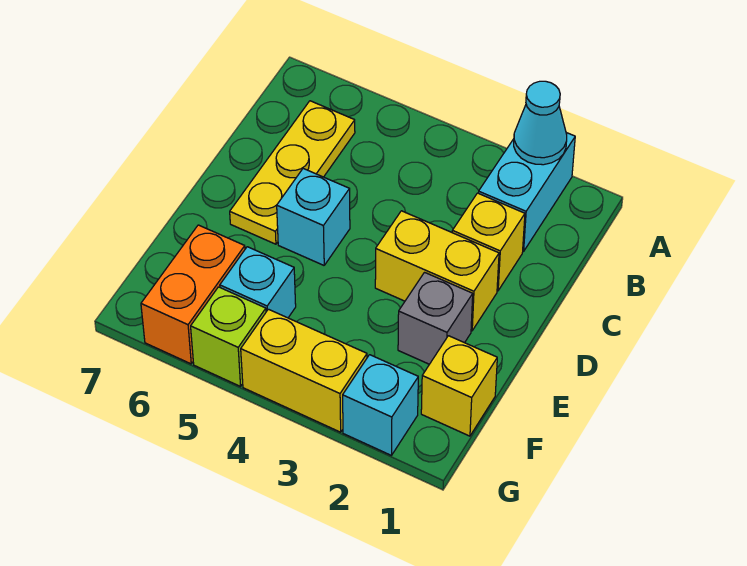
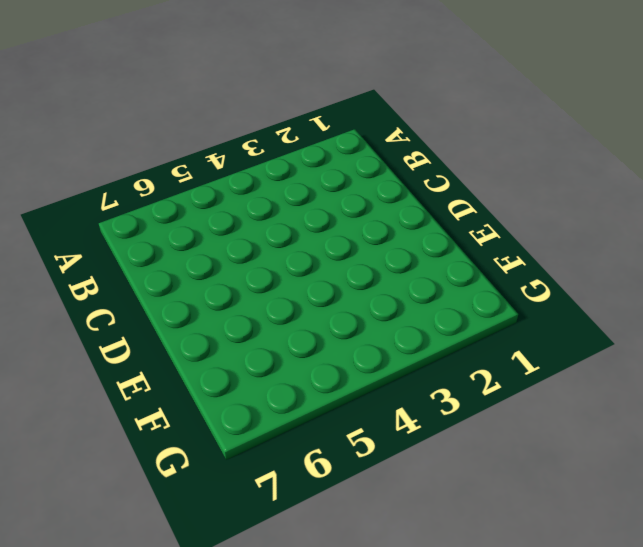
none -> cyan 1x2 brick [479,133,575,251]
none -> yellow 1x3 plate [230,101,355,244]
none -> yellow 1x1 brick [452,193,525,291]

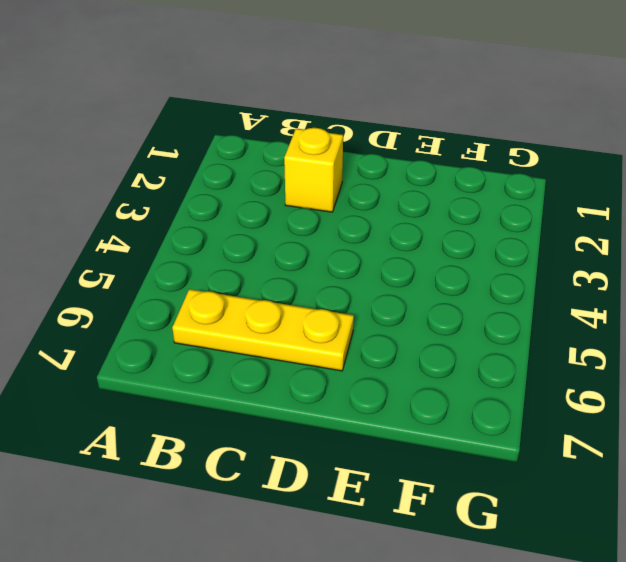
none -> cyan 1x2 brick [479,133,575,251]
none -> yellow 1x2 brick [375,211,499,331]
none -> cyan 1x1 brick [277,169,350,265]

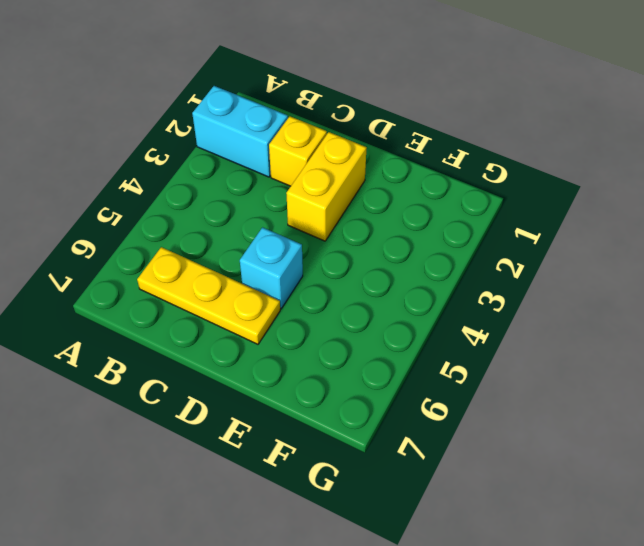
none -> grey 1x1 brick [398,272,473,364]
none -> yellow 1x1 brick [421,336,497,436]
none -> cyan 1x1 brick [220,247,296,318]

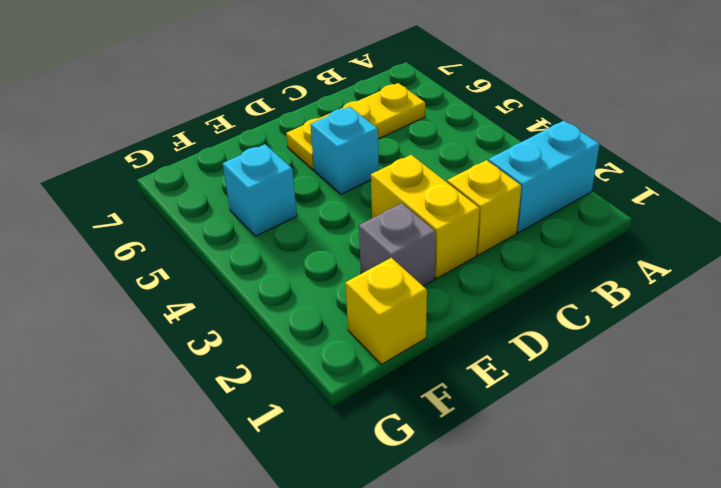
none -> orange 1x2 brick [141,225,245,364]
none -> cyan 1x1 brick [343,355,418,455]
none -> yellow 1x2 brick [241,309,367,432]

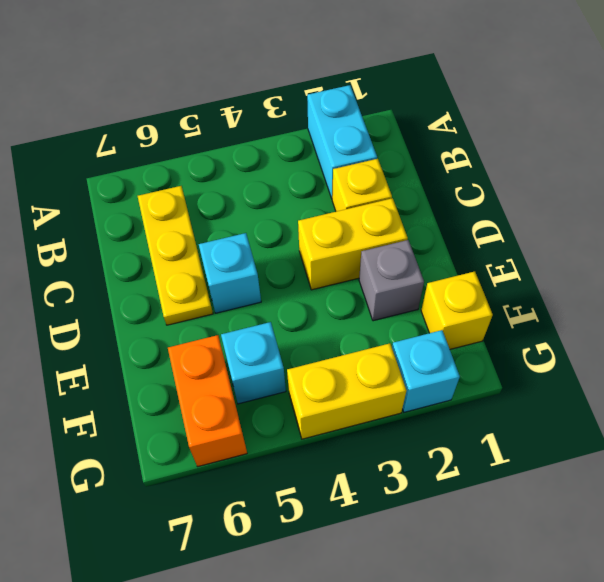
none -> lime 1x1 brick [191,287,266,386]
none -> cyan 1x1 cone [514,81,567,165]

